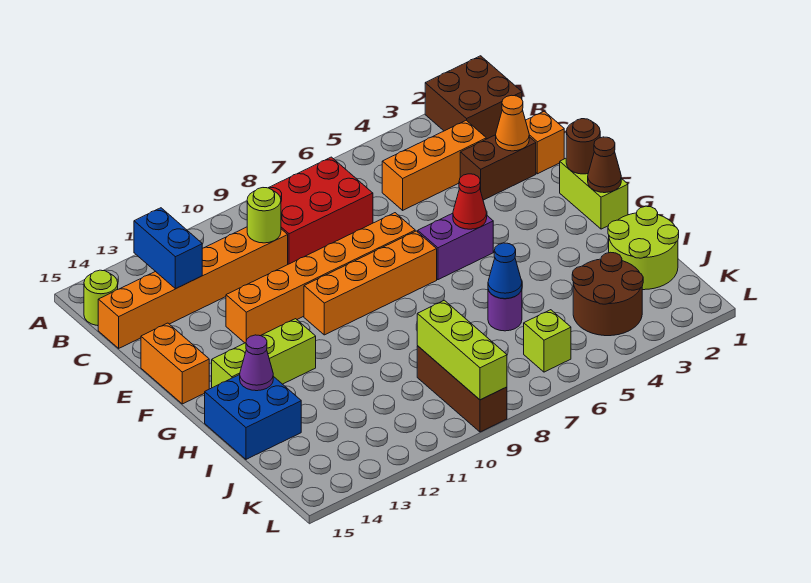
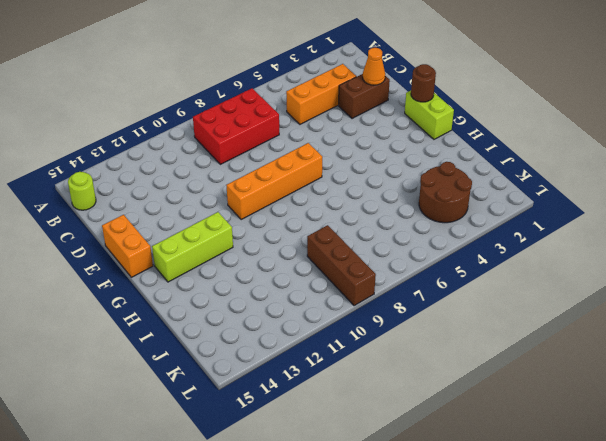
none -> brown 2x2 brick [425,56,522,139]
none -> orange 1x6 brick [98,227,288,348]
none -> orange 1x1 brick [526,111,564,174]

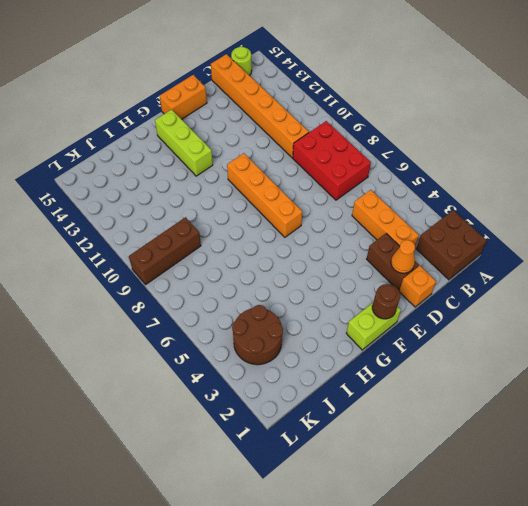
none -> orange 1x6 brick [226,213,415,343]
none -> purple 1x2 brick [418,213,493,280]
none -> blue 2x2 brick [205,375,301,459]

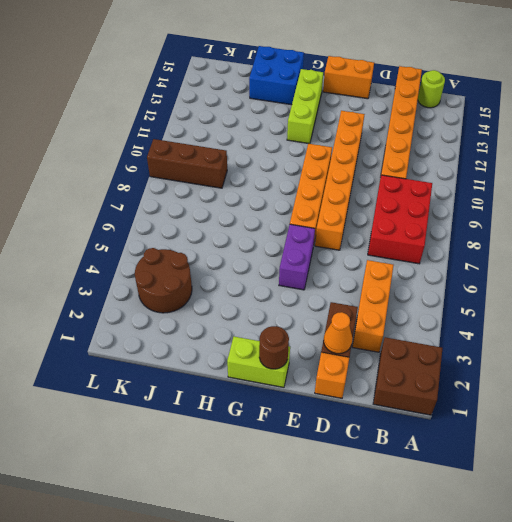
none -> lime 2x2 round brick [608,206,679,290]
none -> purple 1x1 round brick [488,289,522,331]
none -> lime 1x1 brick [524,310,571,372]

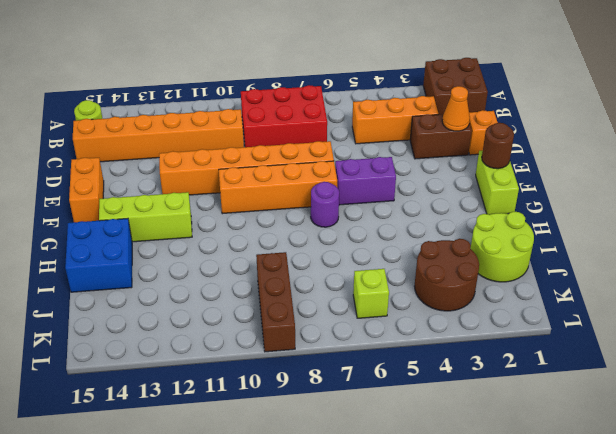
purple 1x1 round brick [311,182,339,227] -> purple 1x1 round brick moved to [488,289,522,331]
none -> blue 1x2 brick [134,208,202,289]
none -> lime 1x1 round brick [247,188,281,243]
none -> red 1x1 cone [453,174,487,229]

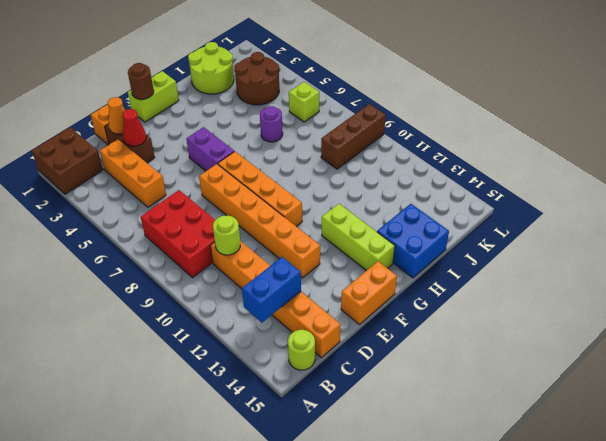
red 1x1 cone [122,109,146,146] -> red 1x1 cone moved to [453,174,487,229]
none -> brown 1x1 cone [588,137,621,193]
none -> purple 1x1 cone [240,335,273,391]
none -> blue 1x1 cone [488,243,522,299]

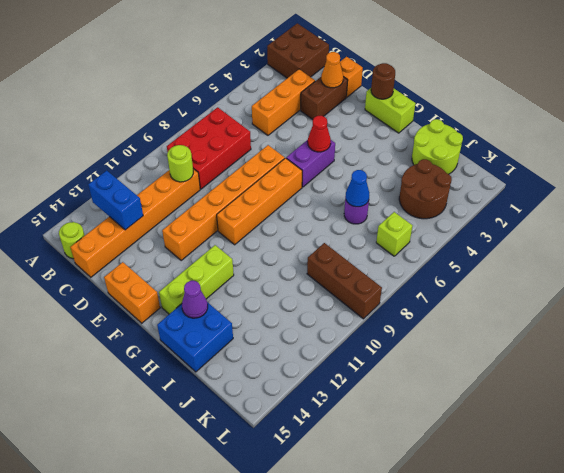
none -> brown 1x1 cone [588,137,621,193]
none -> lime 1x3 brick [417,300,507,400]

